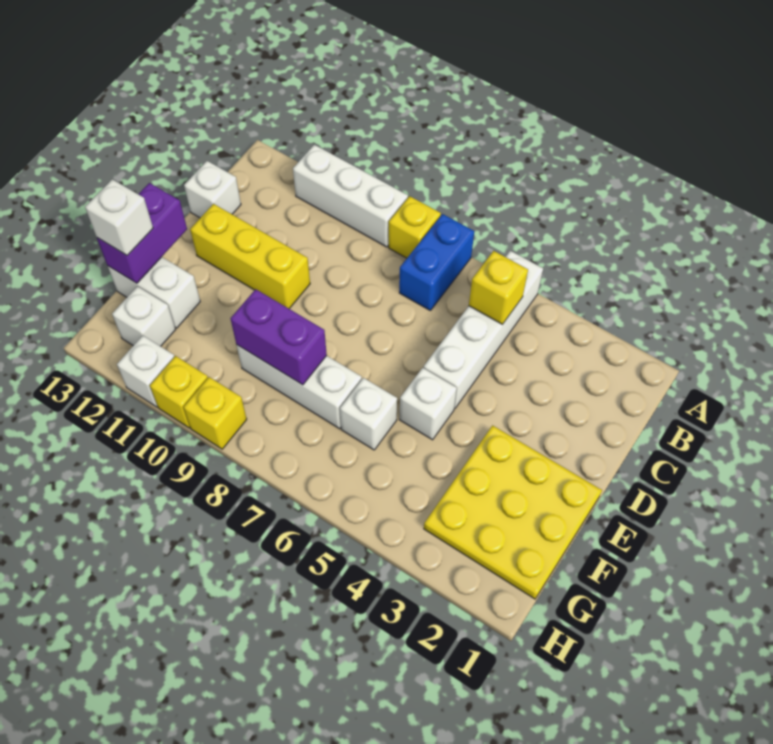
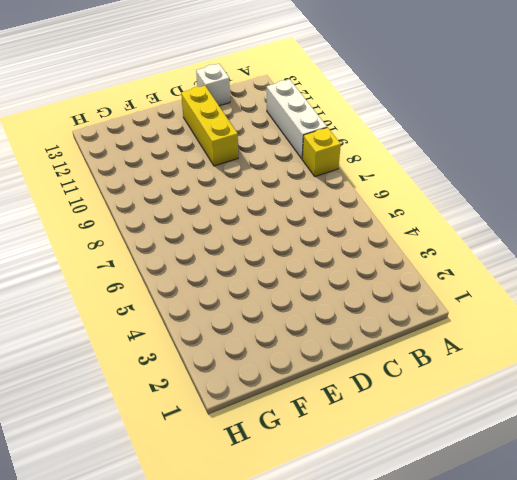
none -> white 1x4 brick [424,251,543,409]
none -> blue 1x2 brick [399,214,474,310]
none -> yellow 3x3 plate [424,426,602,599]

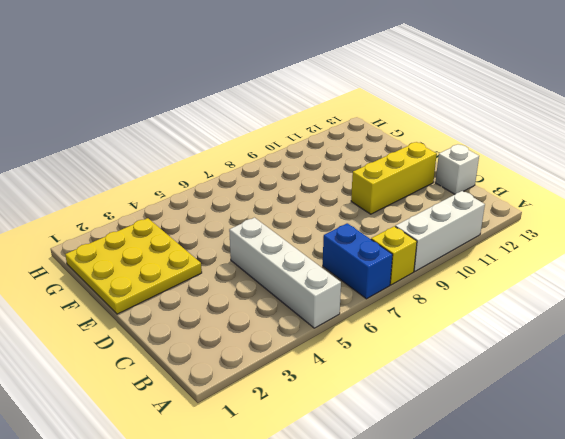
none -> white 1x1 brick [399,368,457,440]
none -> white 1x1 brick [340,378,397,450]
none -> white 1x3 brick [237,345,362,429]

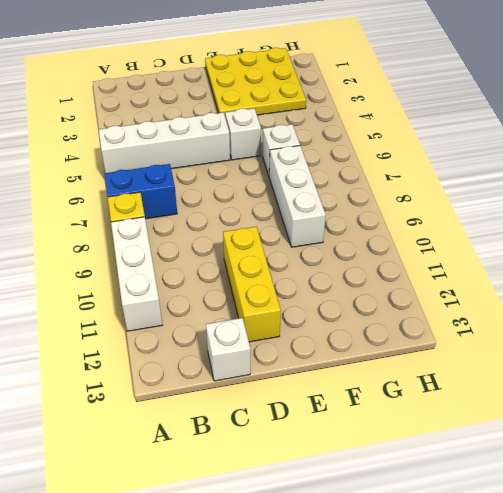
none -> white 1x2 brick [108,257,200,328]
none -> white 1x1 brick [112,286,176,346]
none -> yellow 1x1 brick [183,377,247,449]

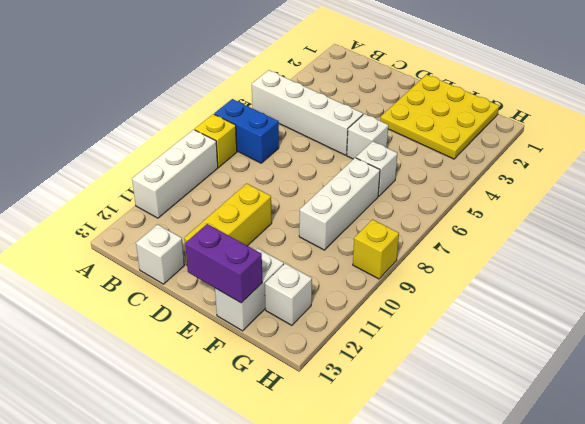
none -> yellow 1x1 brick [150,356,208,428]
none -> white 1x1 brick [117,336,174,407]
none -> yellow 1x1 brick [469,251,528,324]

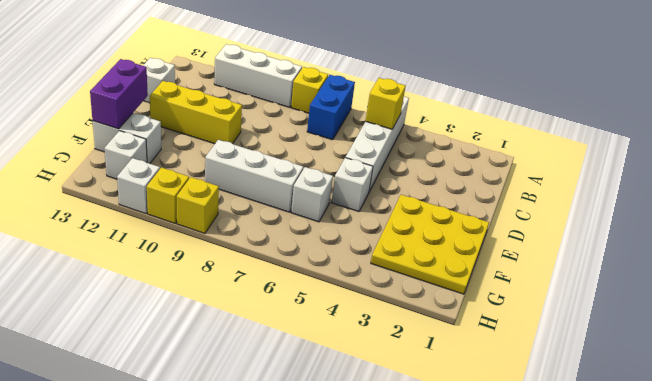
none -> purple 1x2 brick [230,289,327,385]
none -> white 1x1 brick [85,179,153,256]

